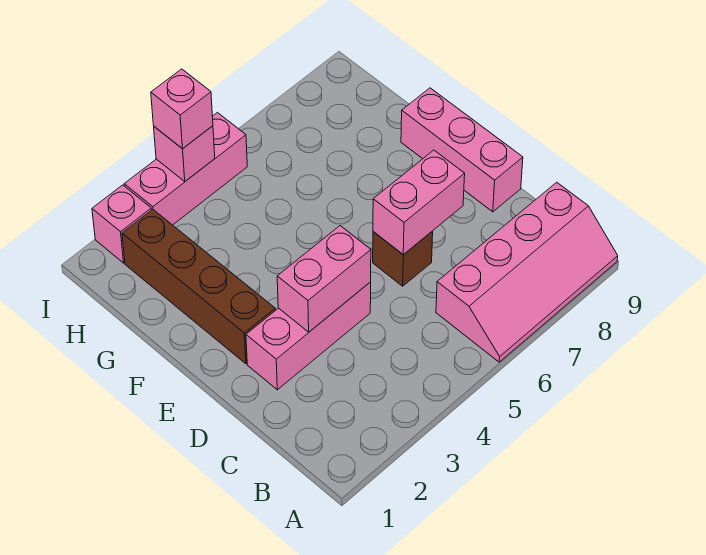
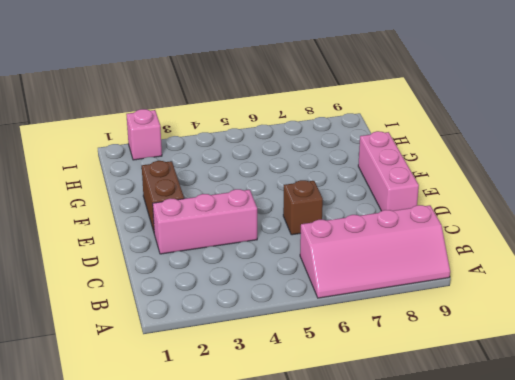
brown 1x2 brick [142,161,184,231] -> brown 1x4 brick [122,209,275,364]
none -> pink 1x3 brick [124,113,247,225]
none -> pink 1x2 brick [277,226,371,332]

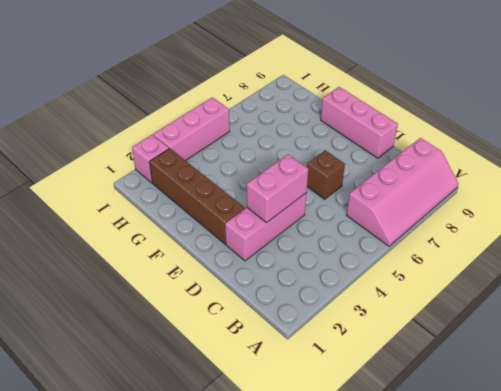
none -> pink 1x2 brick [373,150,465,255]
none -> pink 1x1 brick [154,126,215,181]

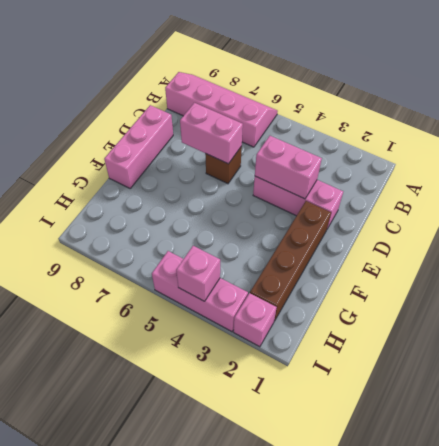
none -> pink 1x1 brick [151,69,213,149]

